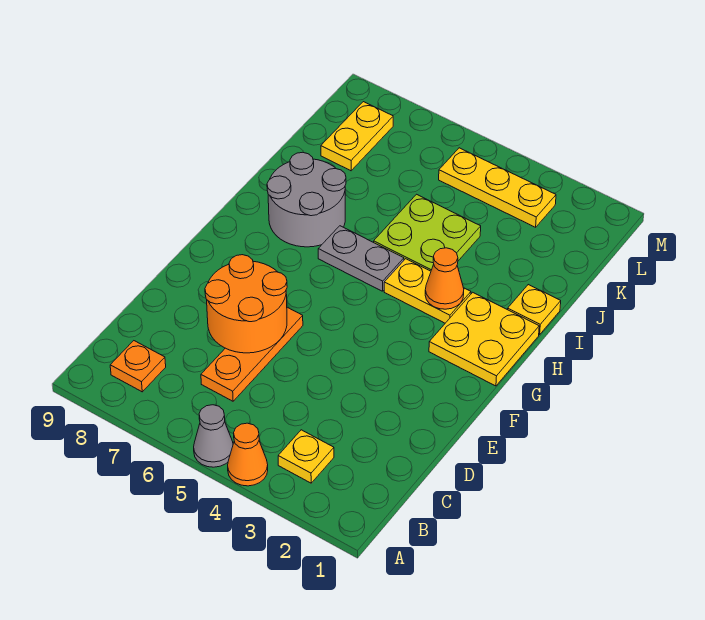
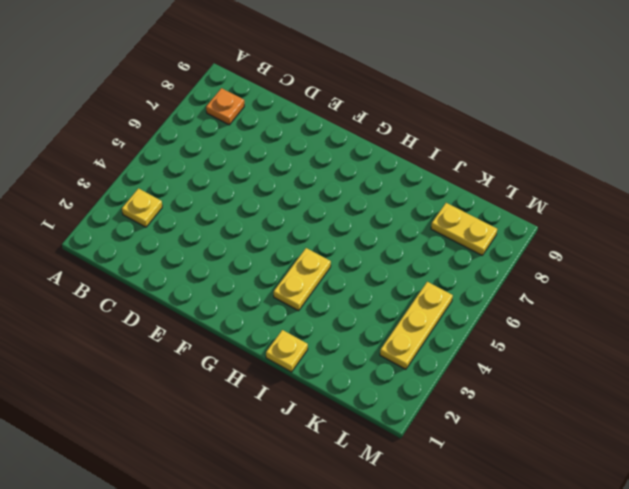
none -> orange 1x1 cone [228,423,268,486]
none -> grey 1x1 cone [194,405,233,467]
none -> orange 1x3 plate [201,307,303,401]

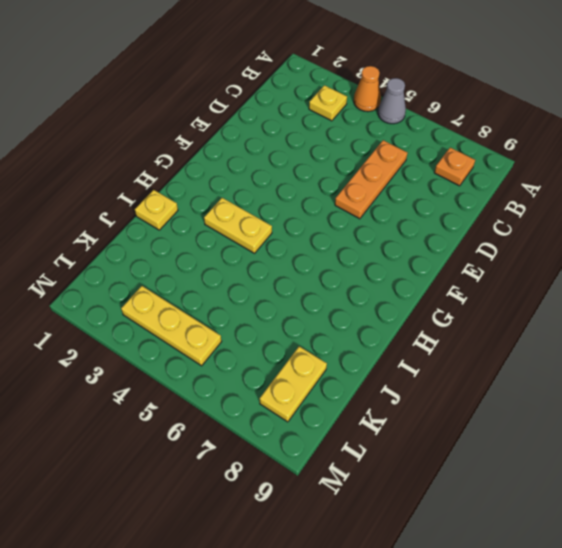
none -> yellow 2x2 plate [429,292,539,386]
none -> grey 1x2 plate [318,226,404,291]
none -> grey 2x2 round brick [267,152,346,247]

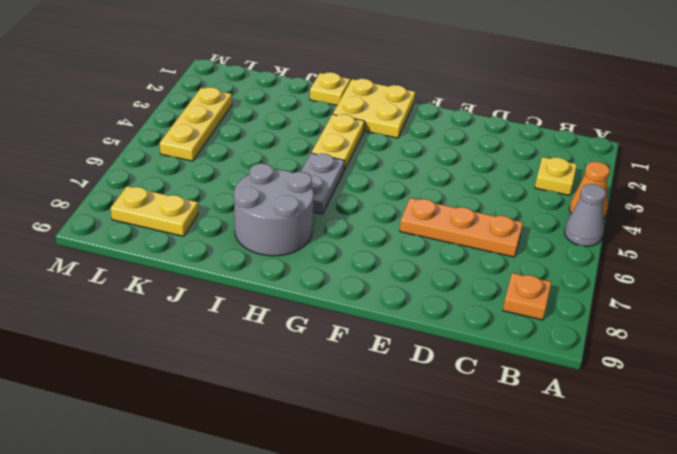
none -> lime 2x2 plate [374,194,481,271]
none -> orange 2x2 round brick [205,255,287,353]
none -> orange 1x1 cone [425,248,464,309]

